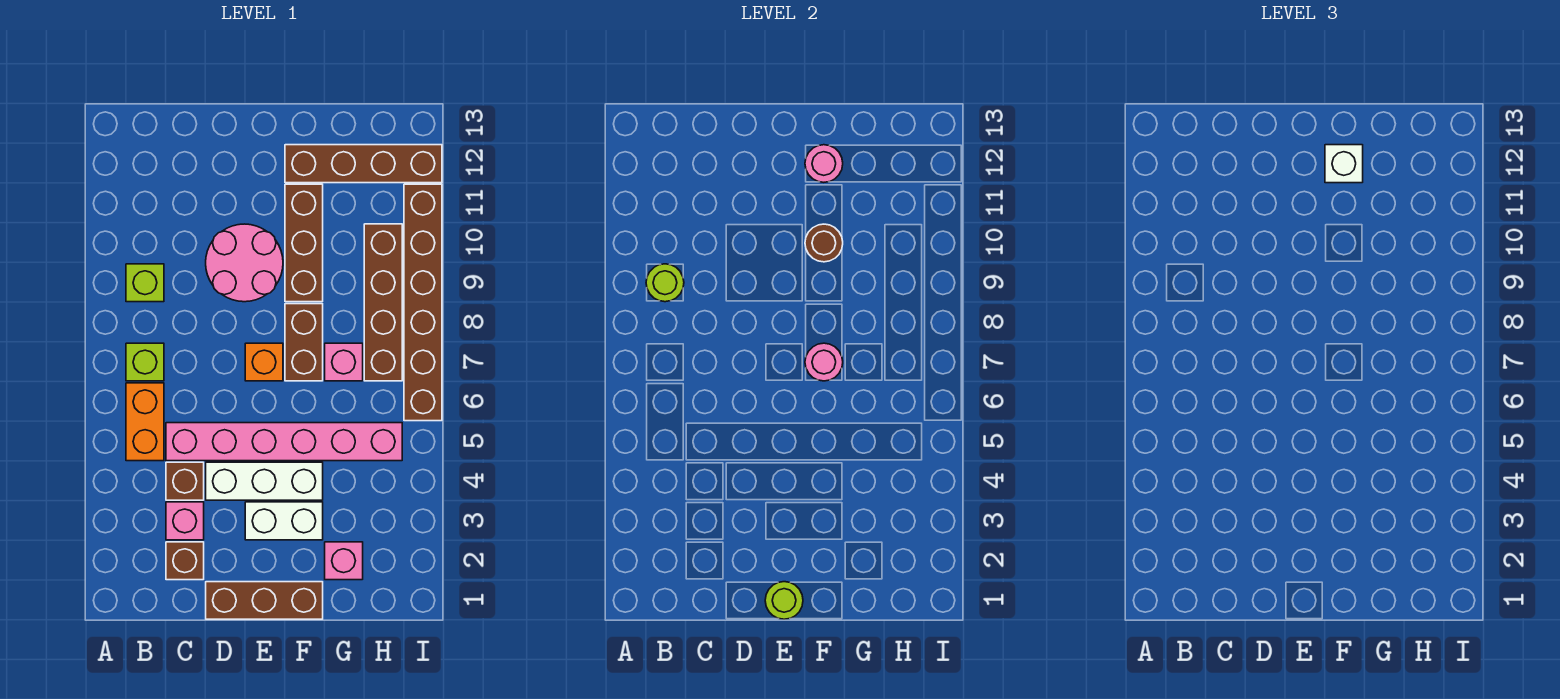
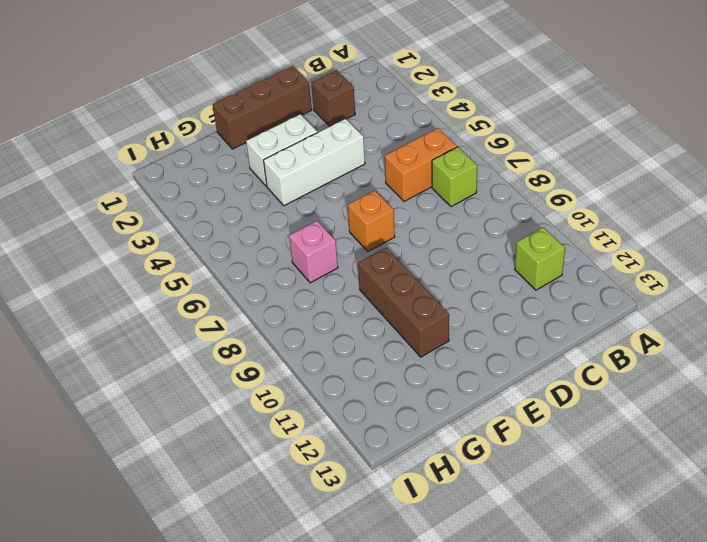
orange 1x2 brick [385,128,457,201] -> orange 1x2 brick turned to [126,383,164,461]
lime 1x1 brick [515,227,565,290] -> lime 1x1 brick moved to [126,264,164,302]
none -> pink 1x1 brick [166,502,204,540]
none -> brown 1x1 brick [166,462,204,500]
none -> pink 1x6 brick [166,423,402,461]

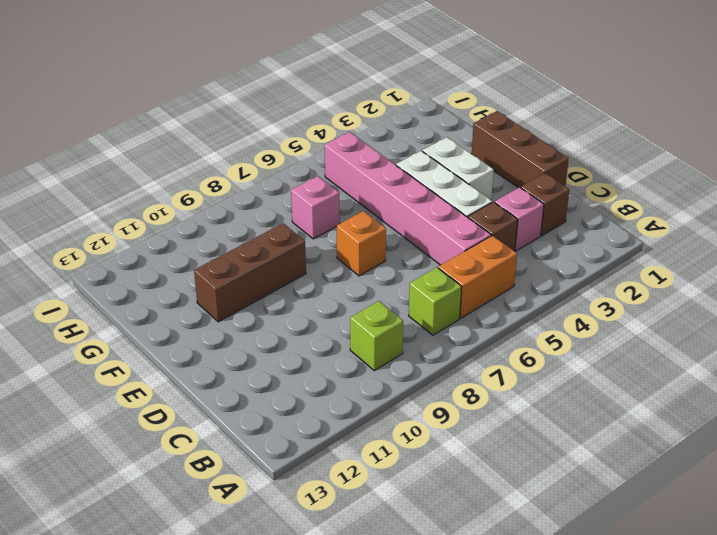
none -> pink 2x2 round brick [206,224,283,302]
none -> brown 1x2 brick [285,304,323,381]
none -> brown 1x4 brick [285,145,442,183]

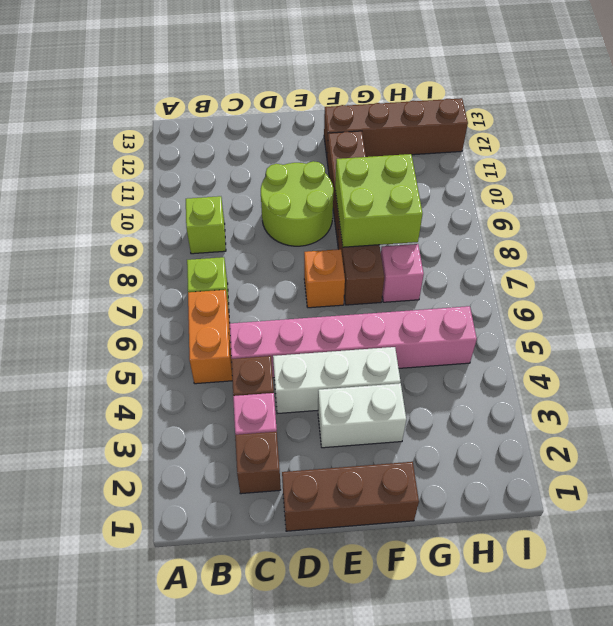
lime 2x2 round brick [261,161,333,246] -> pink 2x2 round brick [206,224,283,302]
lime 2x2 brick [335,154,423,247] -> none
none -> pink 1x1 brick [325,542,363,580]
none -> brown 1x4 brick [364,224,402,381]
none -> brown 1x6 brick [404,184,442,421]

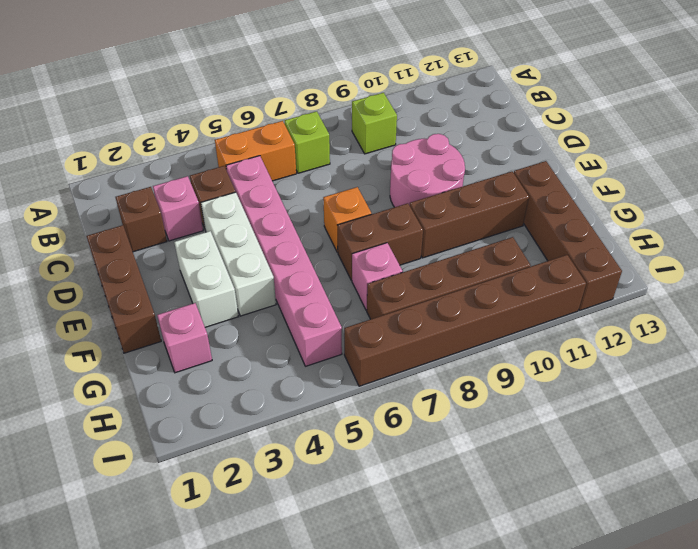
none -> lime 1x1 round brick [646,264,684,302]
none -> lime 1x1 round brick [765,582,803,619]
none -> pink 1x1 round brick [805,343,843,381]

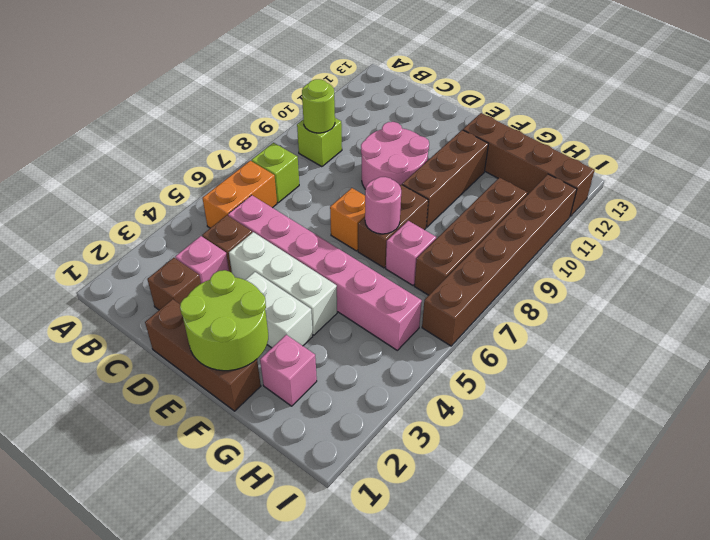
lime 2x2 round brick [180,270,268,371] -> lime 1x1 round brick [765,582,803,619]
none -> brown 1x1 round brick [805,224,843,262]
none -> pink 1x1 round brick [805,145,843,182]
none -> white 1x1 brick [1325,145,1363,183]

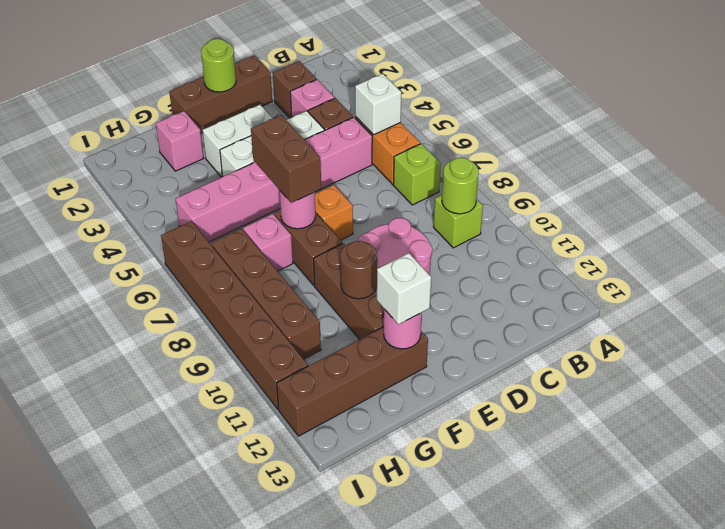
white 1x1 brick [355,74,401,135] -> none
brown 1x2 brick [251,115,321,203] -> none

